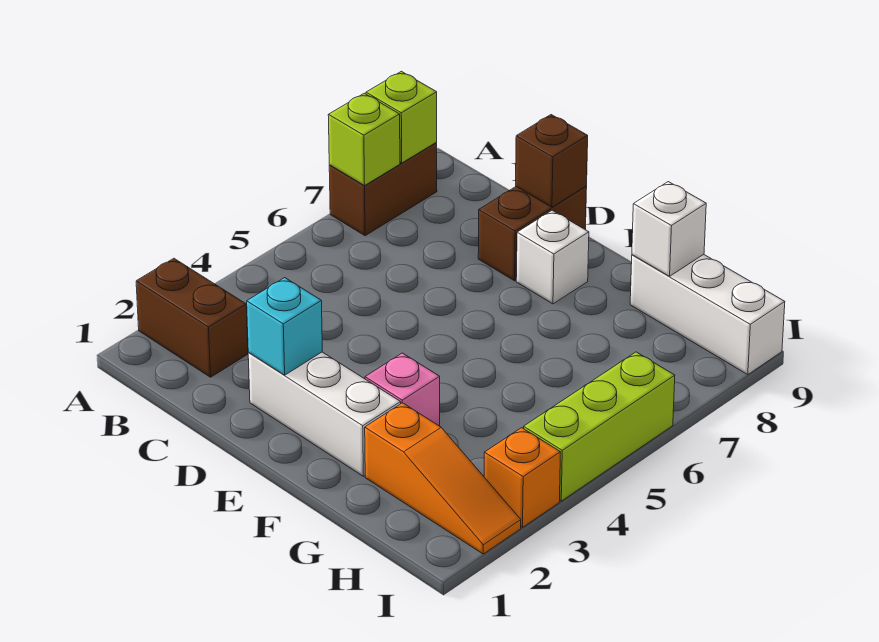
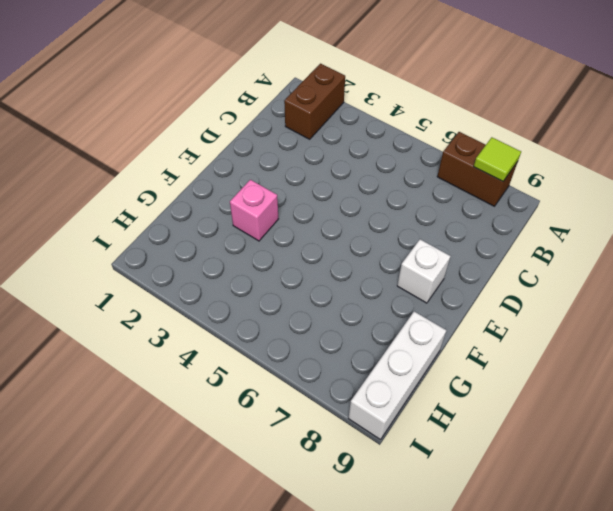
lime 1x1 tile [474,137,521,181] -> lime 1x1 brick [366,71,437,163]
none -> white 1x3 brick [248,352,401,476]
none -> brown 1x2 brick [478,186,587,281]
none -> orange 1x3 slope [365,403,521,554]

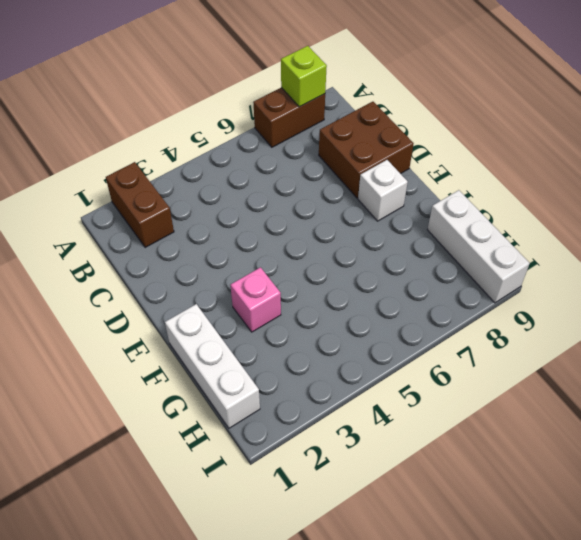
brown 2x2 brick [319,102,414,198] -> brown 1x2 brick [478,186,587,281]
white 1x3 brick [165,304,260,428] -> white 1x3 brick moved to [248,352,401,476]
none -> orange 1x3 slope [365,403,521,554]
none -> orange 1x1 brick [484,428,561,527]
none -> lime 1x3 brick [524,352,675,501]

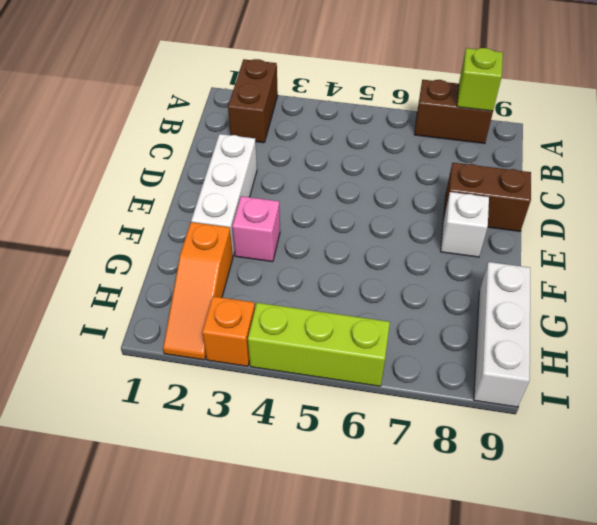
none -> lime 1x1 brick [328,93,400,186]
none -> cyan 1x1 brick [247,278,322,375]
none -> brown 1x1 brick [516,115,588,207]

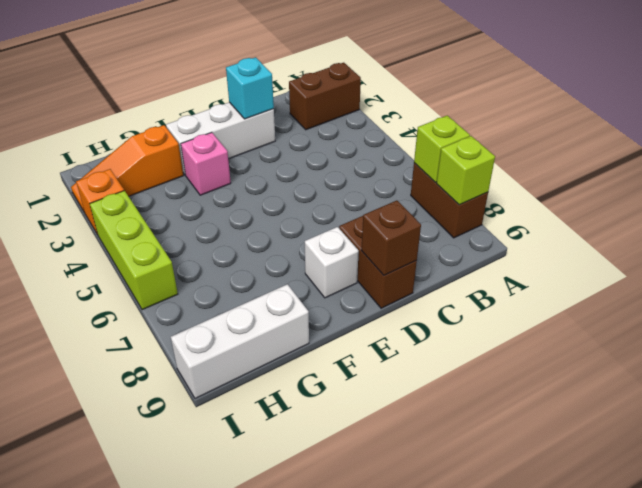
none -> white 1x1 brick [632,182,706,276]

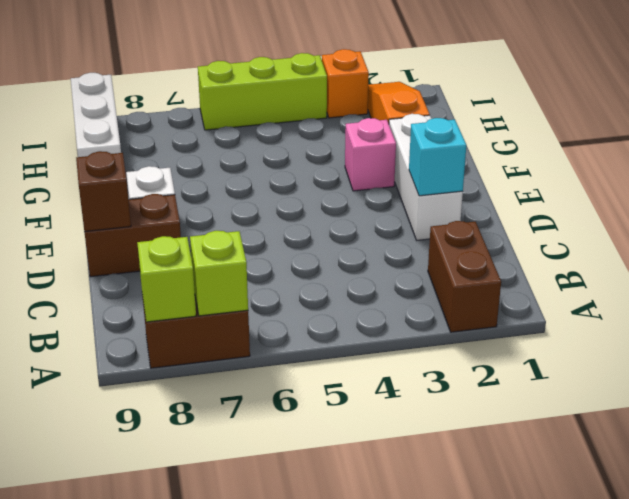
none -> white 1x1 brick [632,182,706,276]

